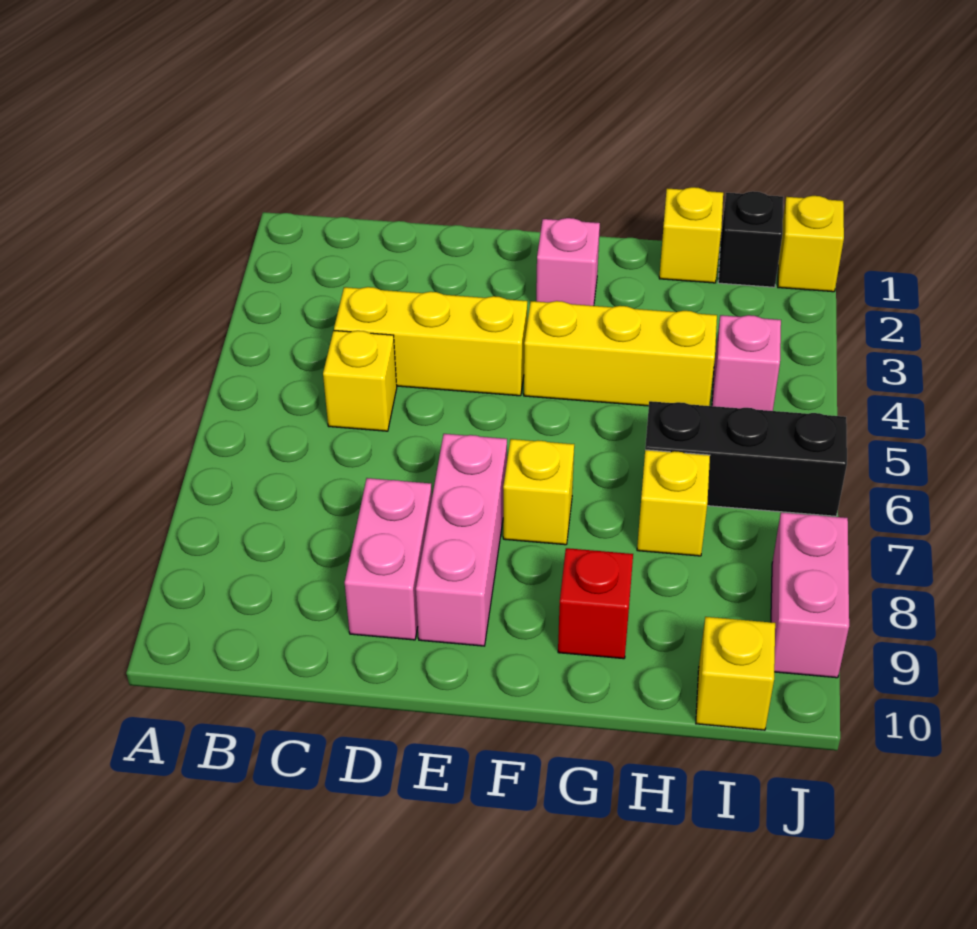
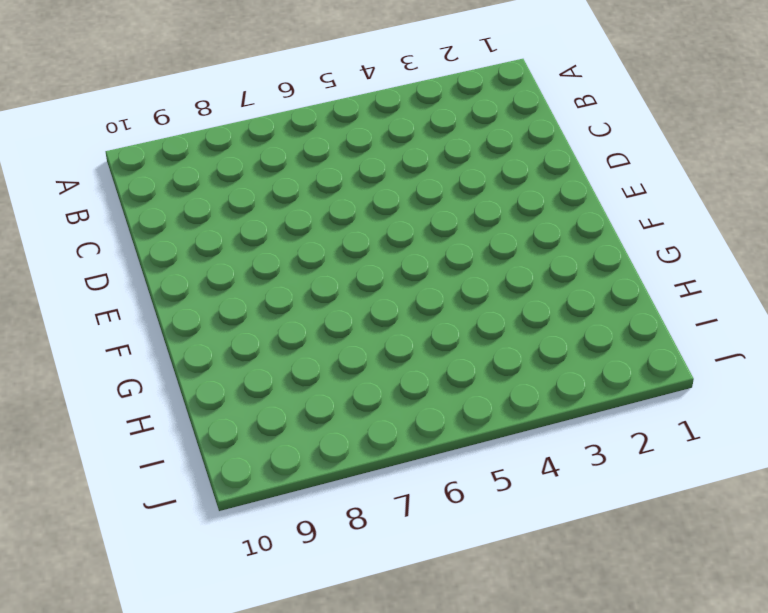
none -> yellow 1x3 brick [334,287,527,396]
none -> yellow 1x1 brick [323,331,397,431]
none -> pink 1x2 brick [345,478,432,640]

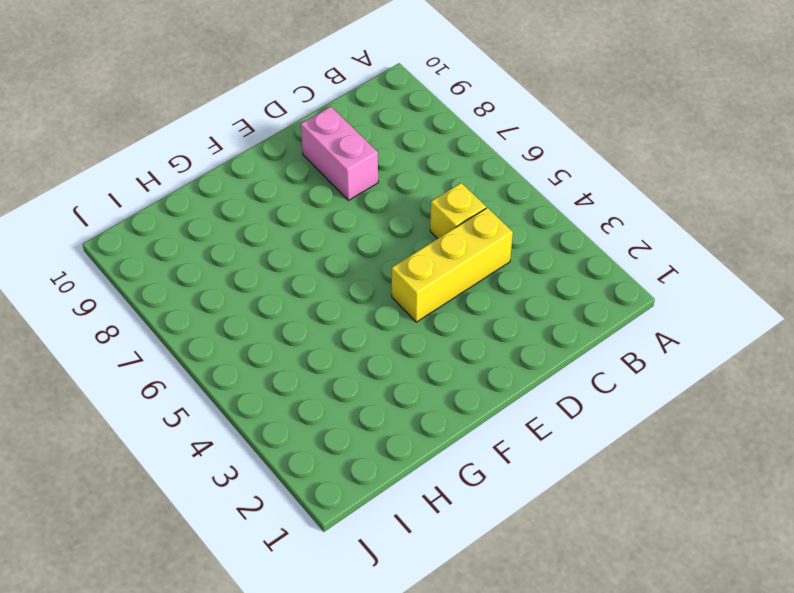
none -> pink 1x3 brick [416,434,507,646]
none -> pink 1x1 brick [536,218,600,306]
none -> yellow 1x3 brick [524,301,717,406]

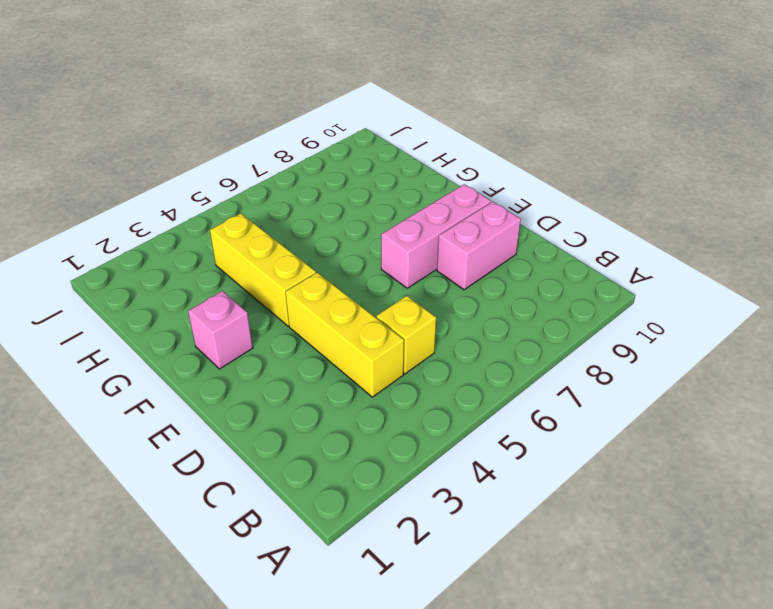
none -> yellow 1x1 brick [503,439,574,545]
none -> red 1x1 brick [558,548,633,659]
none -> yellow 1x1 brick [659,187,723,283]

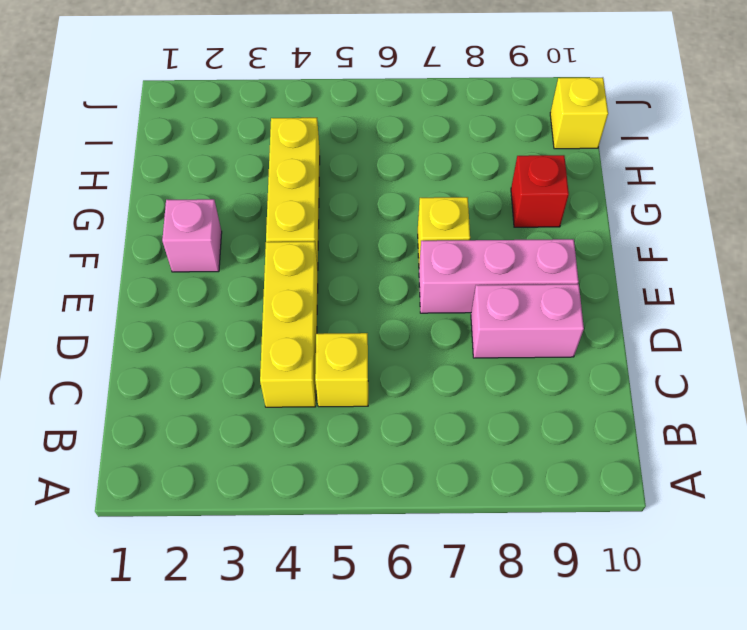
none -> yellow 1x1 brick [659,187,723,283]
none -> black 1x3 brick [645,401,847,516]
none -> yellow 1x1 brick [637,450,710,556]

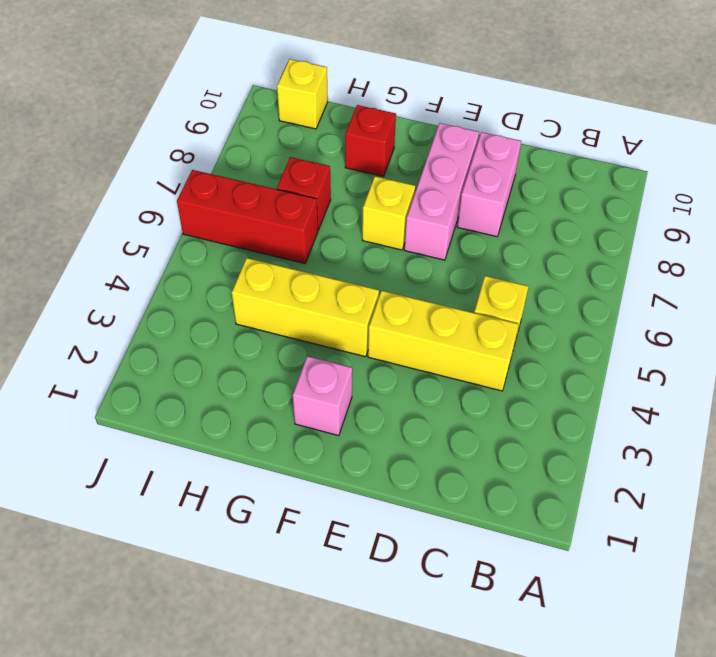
red 1x3 brick [177,170,318,264] -> black 1x3 brick [645,401,847,516]
red 1x1 brick [277,157,331,230] -> yellow 1x1 brick [637,450,710,556]
none -> yellow 1x1 brick [659,187,723,283]
none -> black 1x1 brick [718,191,783,287]
none -> pink 1x1 brick [712,315,781,411]

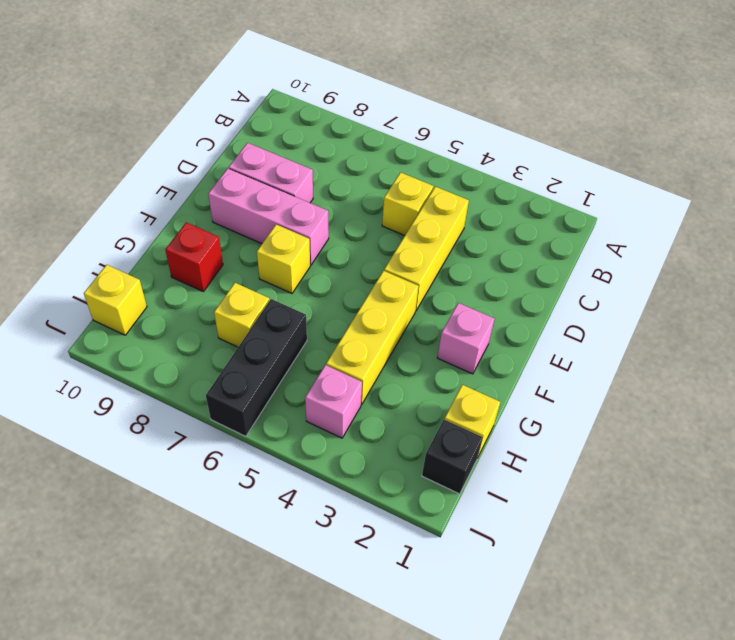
none -> yellow 1x1 brick [778,196,844,292]
none -> pink 1x2 brick [771,512,849,678]

